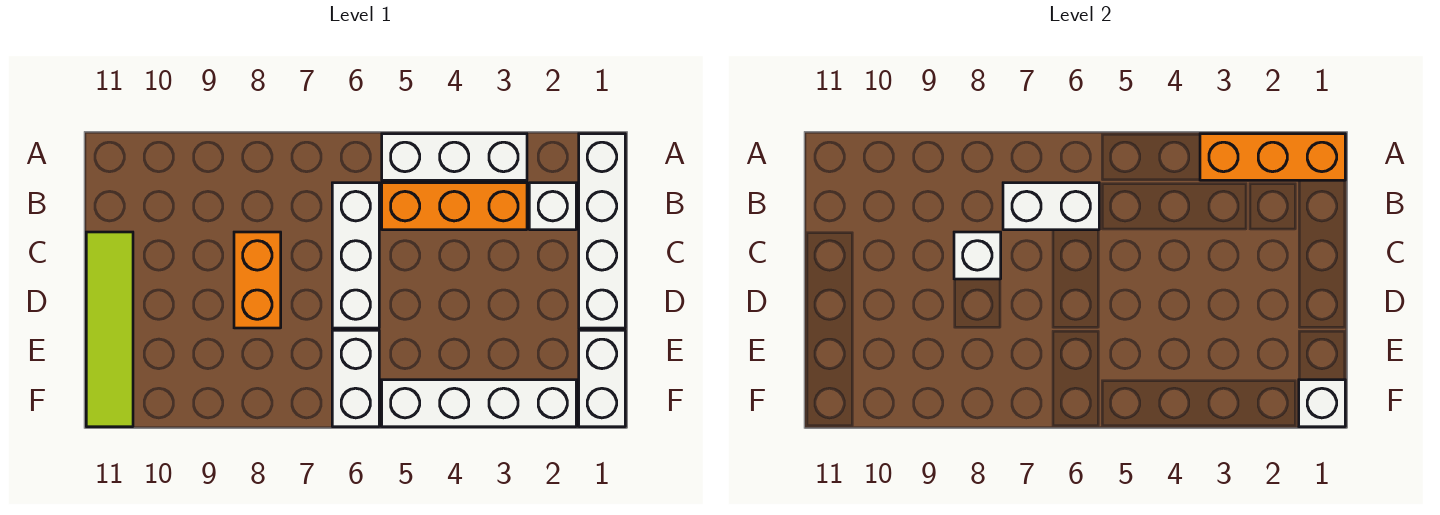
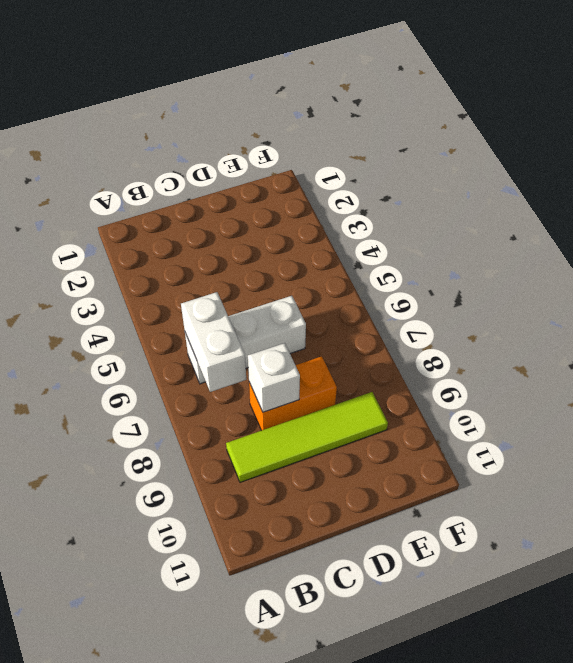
lime 1x4 tile [226,392,388,482] -> lime 1x4 tile moved to [86,232,133,427]
none -> white 1x4 brick [579,134,625,328]
none -> white 1x3 brick [382,134,527,180]
none -> white 1x1 brick [529,183,576,230]

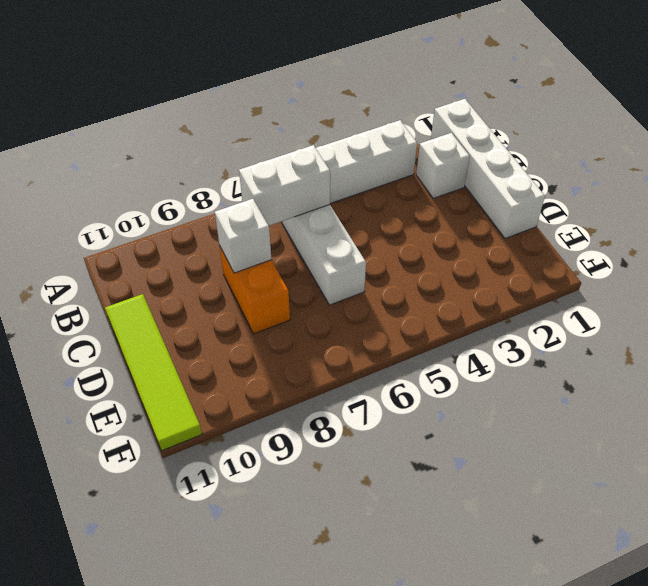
none -> orange 1x3 brick [382,183,527,230]
none -> white 1x2 brick [579,330,625,427]
none -> white 1x2 brick [332,330,379,427]

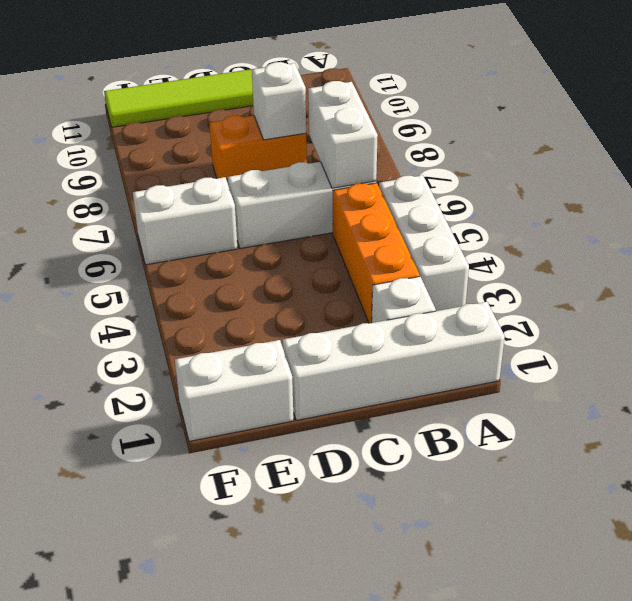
none -> white 1x4 brick [382,380,576,427]
none -> orange 1x3 brick [1200,134,1345,180]
none -> white 1x1 brick [1299,380,1345,427]

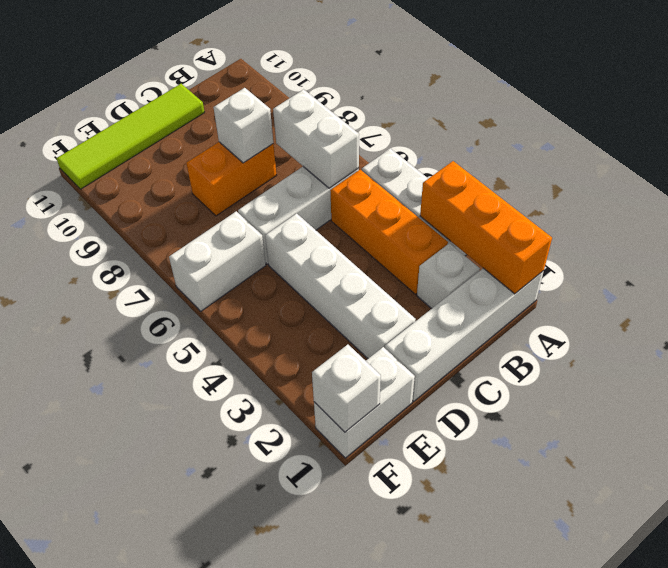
white 1x4 brick [265,214,416,359] -> white 1x4 brick moved to [382,380,576,427]

